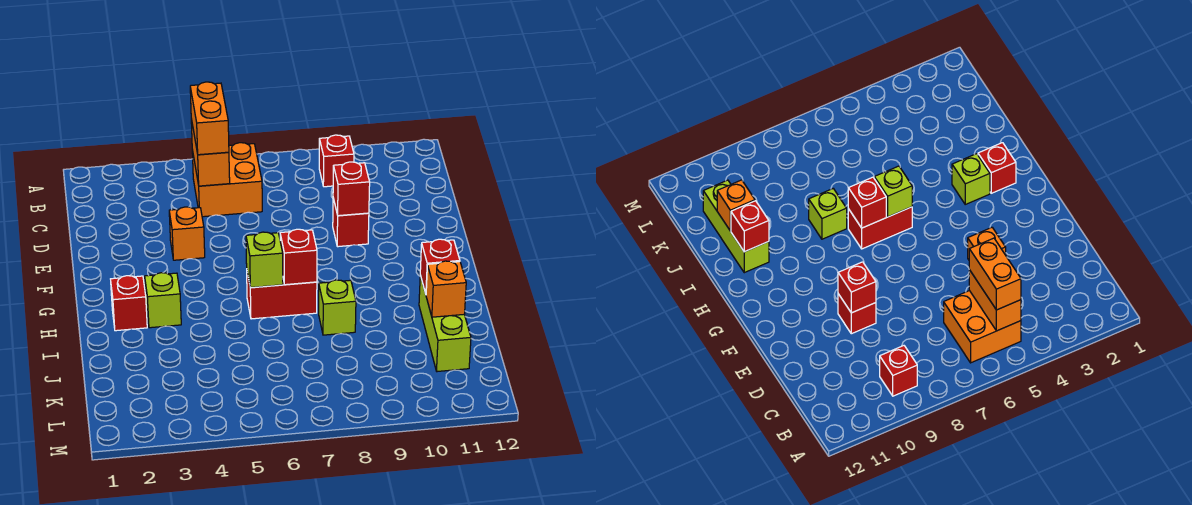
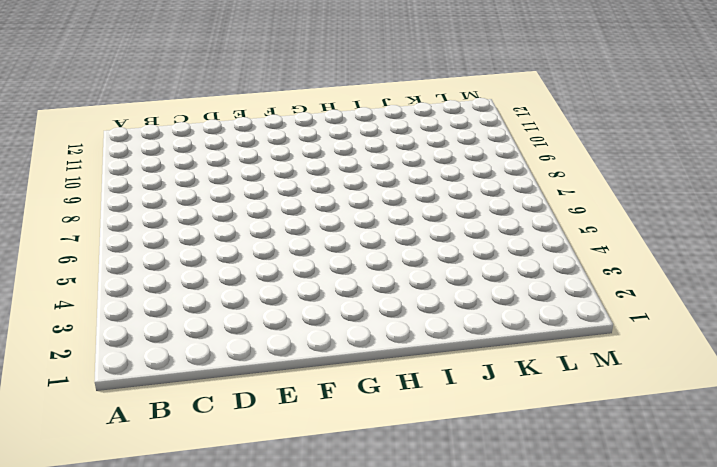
none -> orange 2x2 brick [192,143,262,217]
none -> red 1x1 brick [319,135,354,187]
none -> orange 1x1 brick [169,207,205,260]

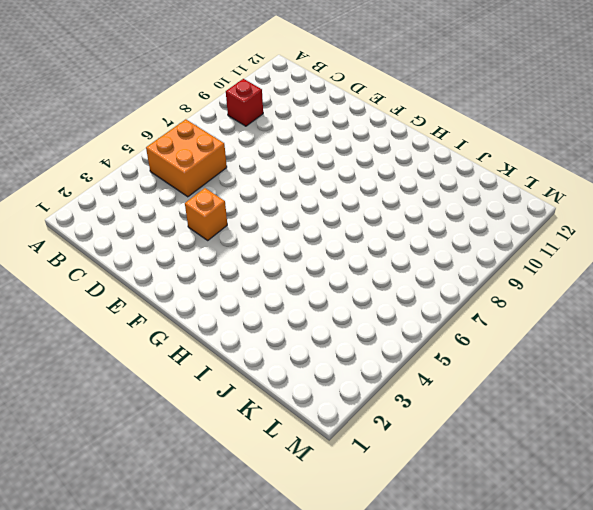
none -> red 1x1 brick [333,198,369,247]
none -> red 1x1 brick [111,276,147,331]
none -> lime 1x1 brick [145,273,181,328]

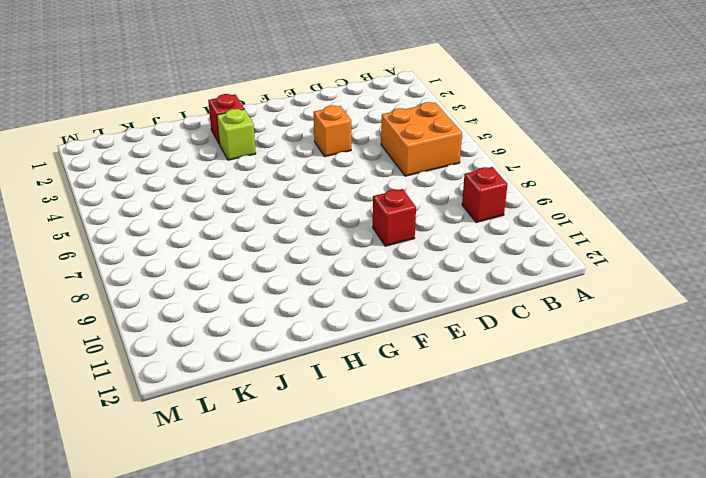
none -> red 1x2 brick [247,272,317,319]
none -> lime 1x1 brick [319,280,356,335]
none -> lime 1x3 brick [419,276,471,372]

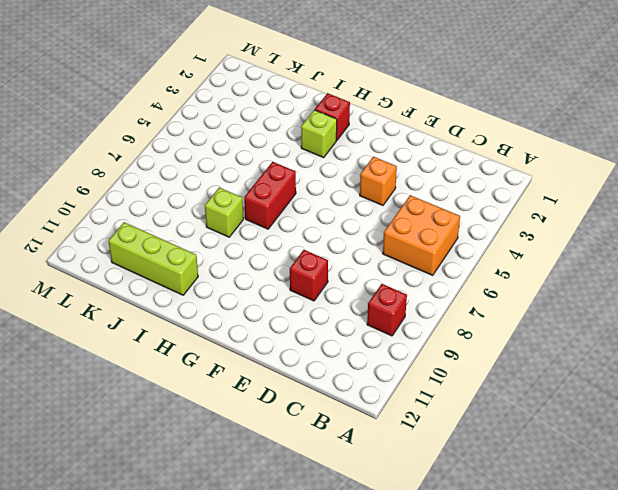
none -> orange 1x2 brick [191,119,230,186]
none -> red 1x1 brick [333,162,370,216]
none -> lime 1x1 brick [246,232,283,288]

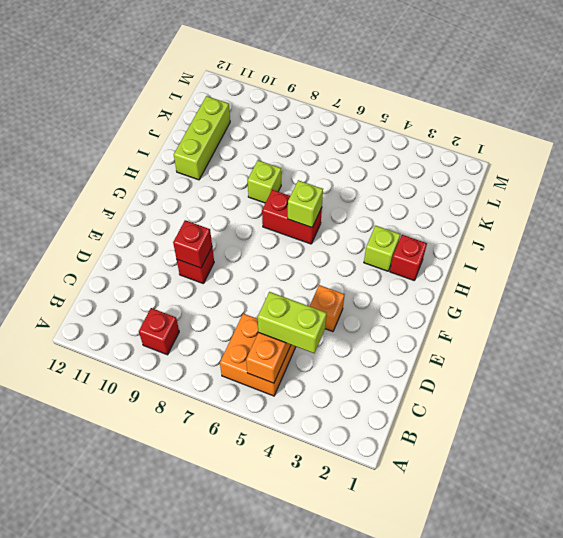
lime 1x2 brick [258,292,327,353] -> orange 1x2 brick [190,82,229,155]
none -> red 1x1 brick [280,229,317,285]
none -> red 1x1 brick [420,239,460,294]
none -> orange 1x1 brick [426,261,466,317]

